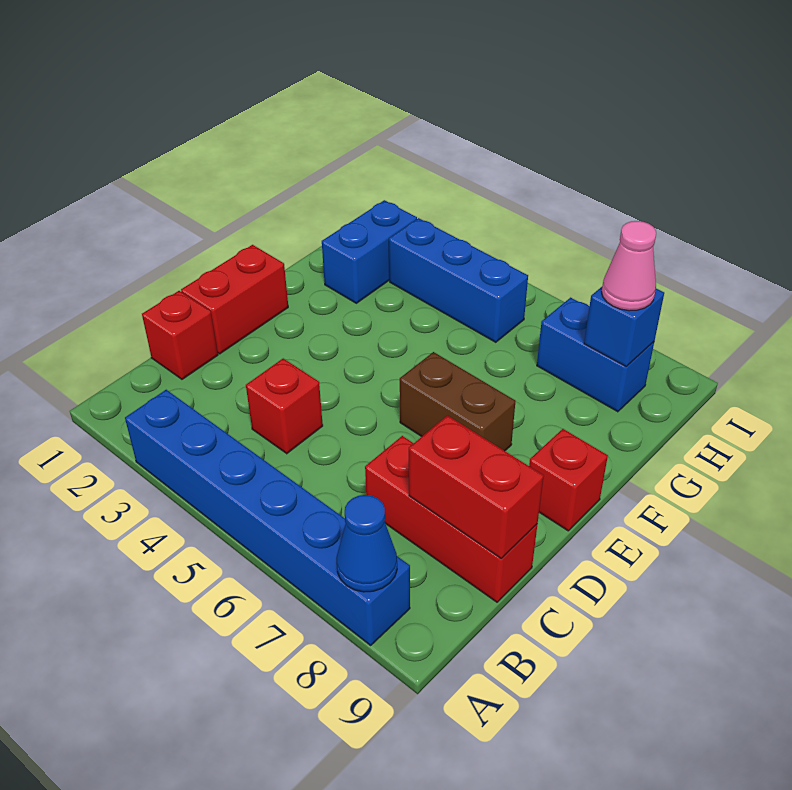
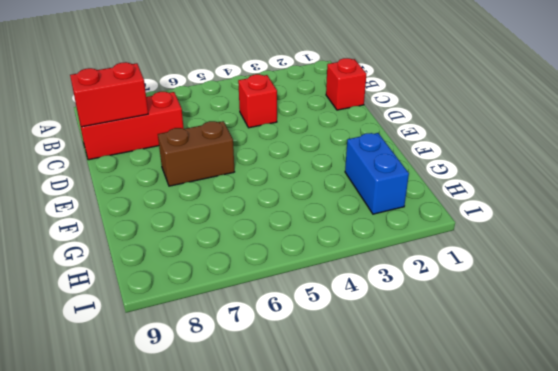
none -> blue 1x6 brick [125,390,410,645]
none -> red 1x2 brick [181,245,288,354]
none -> red 1x1 brick [529,429,608,531]

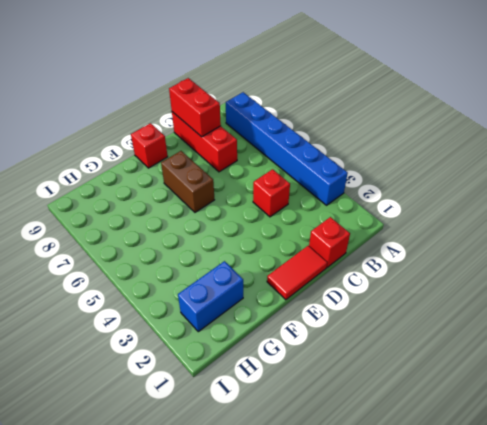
red 1x2 tile [267,246,327,300] -> red 1x2 brick [181,245,288,354]
none -> blue 1x3 brick [389,218,528,342]
none -> blue 1x2 brick [537,298,654,412]
none -> blue 1x1 cone [337,495,397,592]

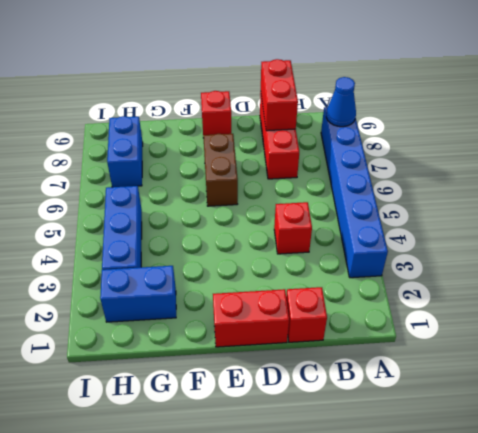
none -> blue 1x1 brick [584,287,664,367]
none -> pink 1x1 cone [602,221,656,311]

